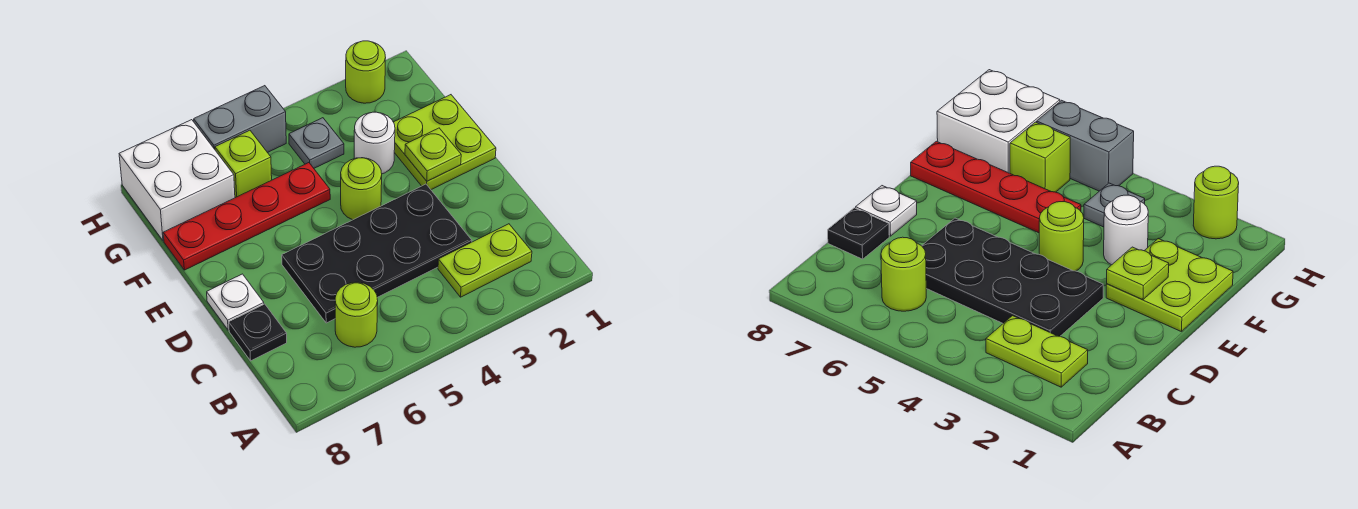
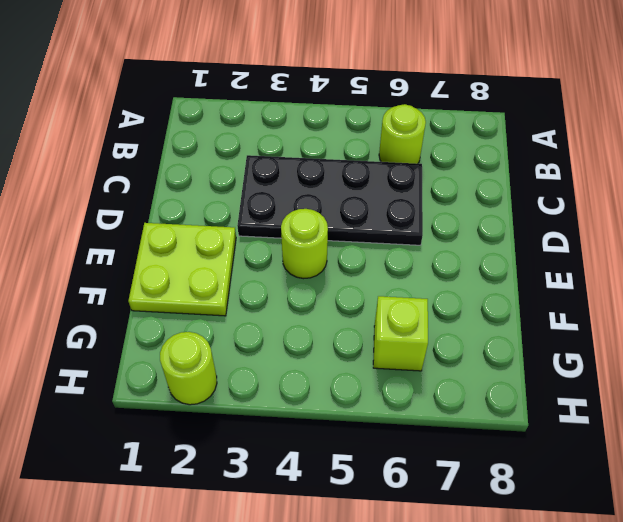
none -> lime 1x2 plate [438,224,532,297]
none -> black 1x1 plate [229,304,287,361]
none -> white 1x1 plate [207,274,264,330]

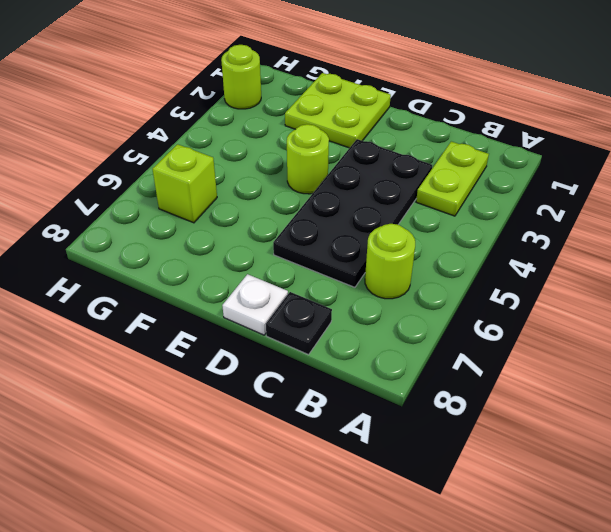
none -> white 1x1 round brick [354,112,395,174]
none -> red 1x4 plate [163,163,330,270]
none -> grey 1x1 plate [289,118,344,168]

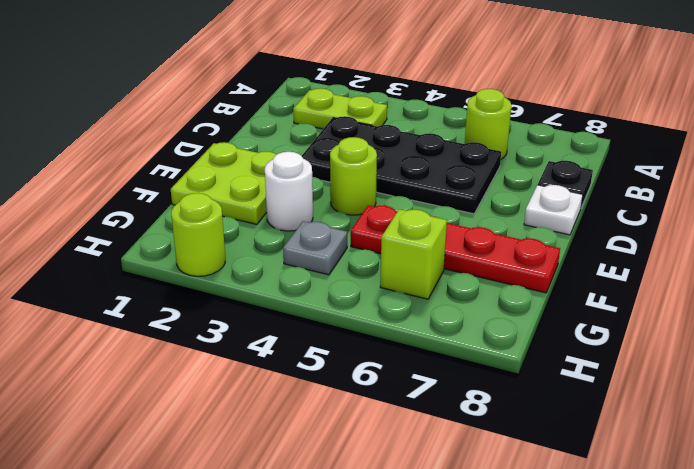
none -> white 2x2 brick [119,120,235,241]
none -> grey 1x2 brick [194,86,286,153]
none -> lime 1x1 plate [405,128,461,181]

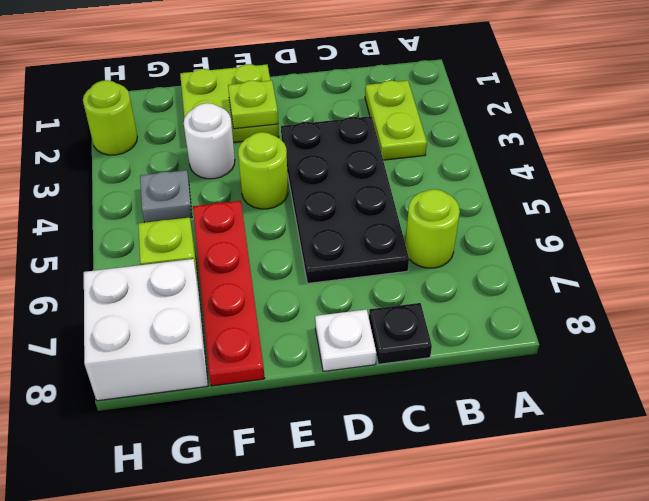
none -> grey 1x2 brick [194,86,286,153]

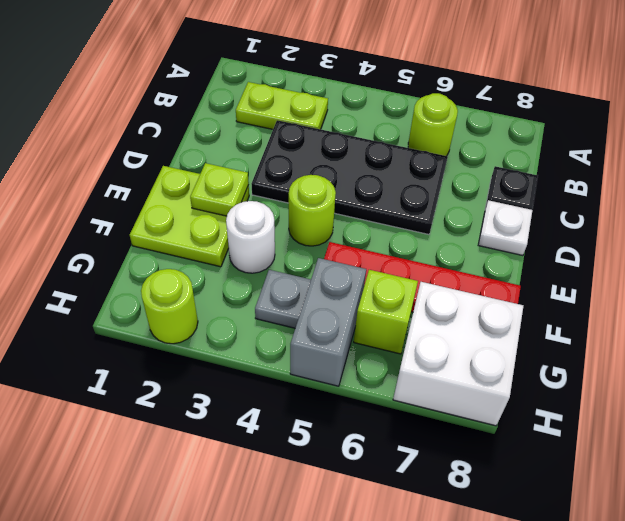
grey 1x2 brick [290,258,366,386] -> grey 1x2 brick turned to [194,86,286,153]

